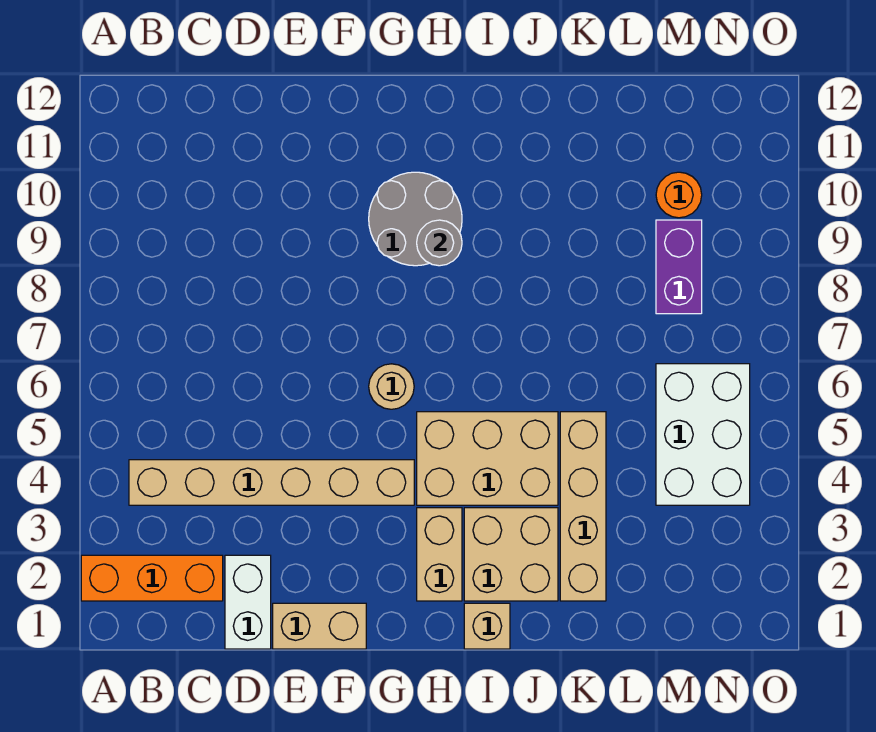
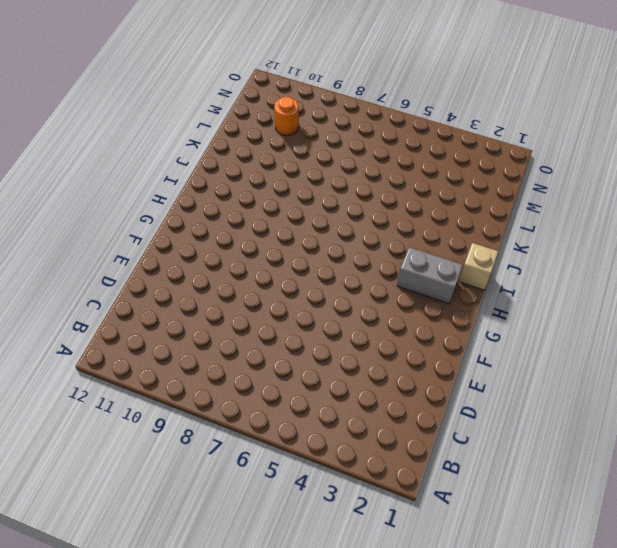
grey 1x2 brick [397,247,463,304] -> tan 1x2 brick [417,508,462,601]
none -> orange 1x3 brick [81,555,223,601]
none -> tan 1x6 brick [129,460,414,505]
none -> white 1x2 brick [225,555,271,649]

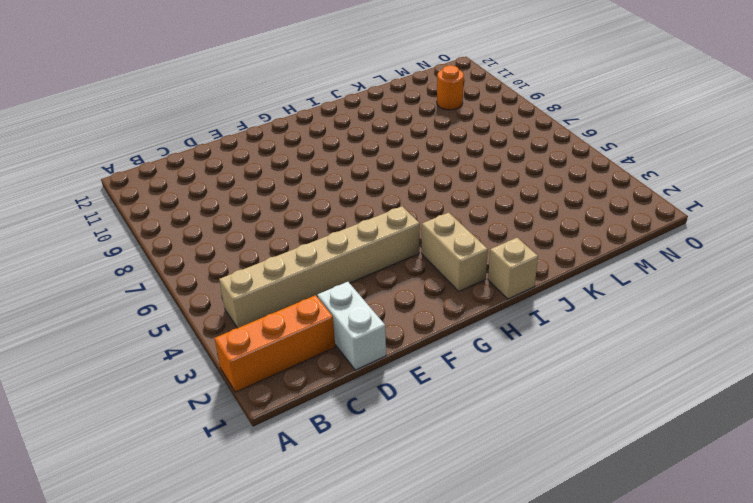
none -> tan 1x2 brick [273,603,366,649]
none -> tan 1x1 round brick [369,364,414,409]
none -> grey 2x2 round brick [369,172,462,266]

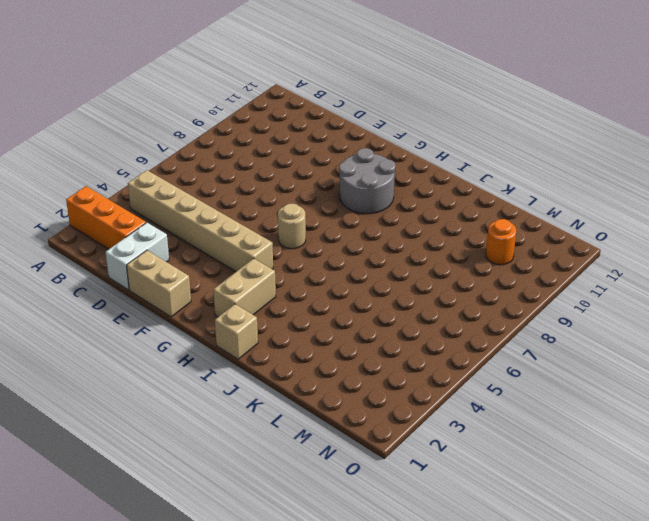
none -> tan 2x3 brick [417,412,558,505]
none -> tan 2x2 brick [464,508,558,601]
none -> tan 1x4 brick [560,412,606,601]

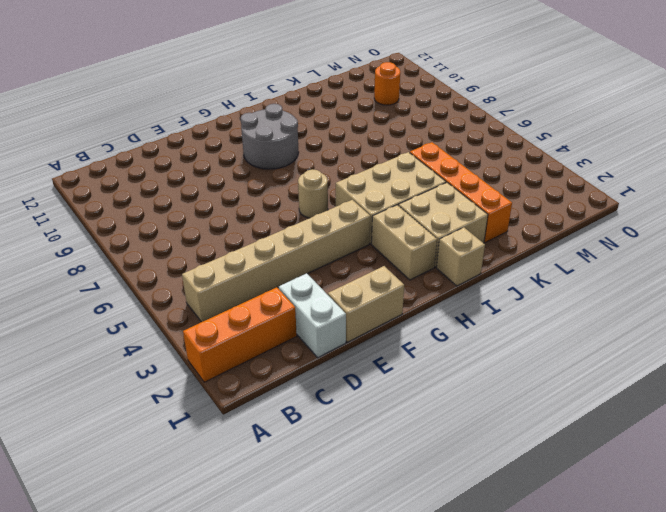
orange 1x4 brick [410,142,512,243] -> tan 1x4 brick [560,412,606,601]
none -> white 2x3 brick [656,364,750,505]
none -> purple 1x2 brick [656,220,702,314]
none -> grey 1x1 round brick [417,220,462,266]

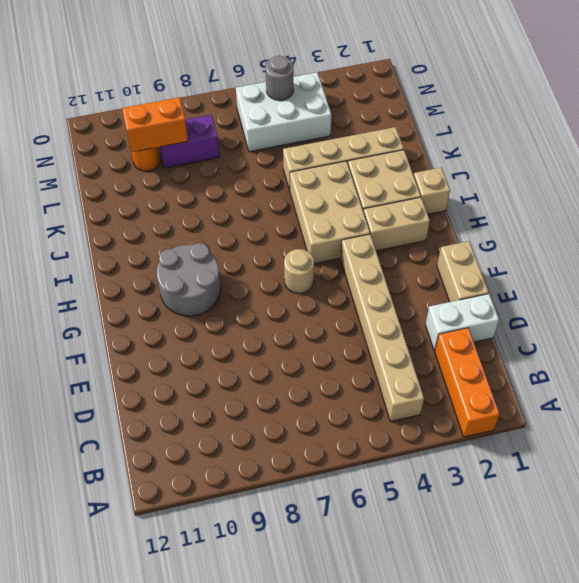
orange 1x2 brick [122,97,188,152] -> none
grey 1x1 round brick [265,56,294,100] -> grey 1x1 round brick moved to [417,220,462,266]

